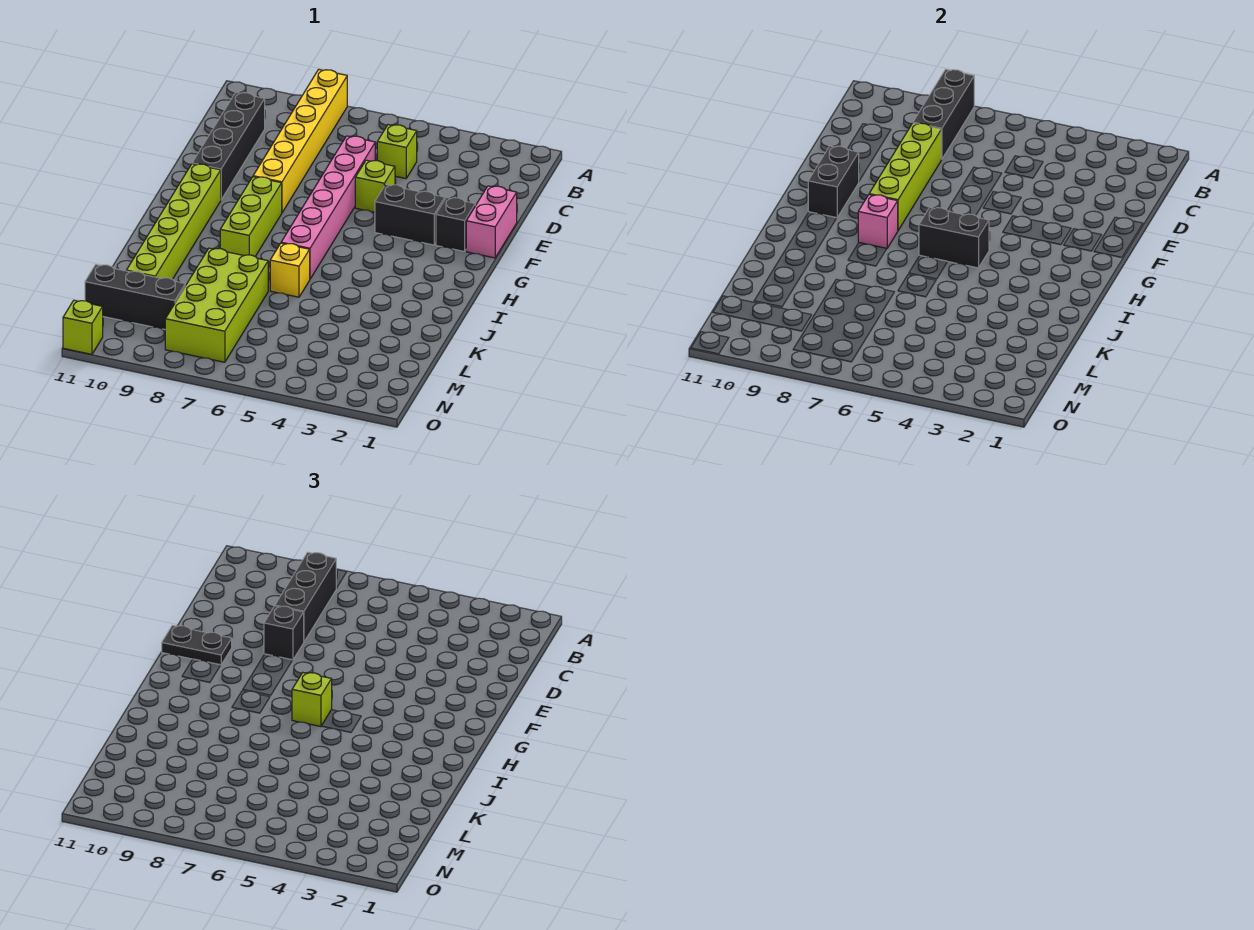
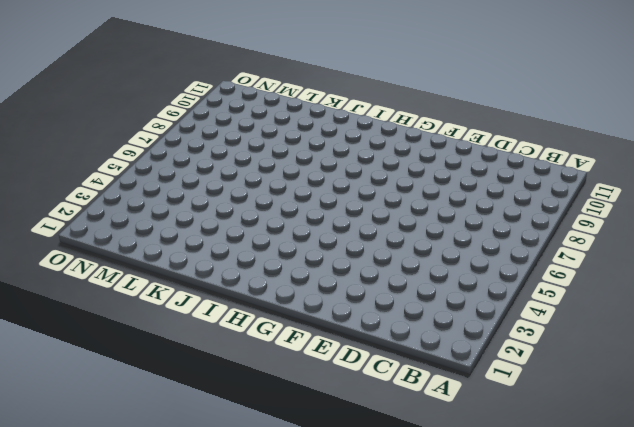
none -> yellow 1x6 brick [253,69,347,212]
none -> lime 1x1 brick [377,125,417,179]
none -> black 1x4 brick [192,92,265,199]

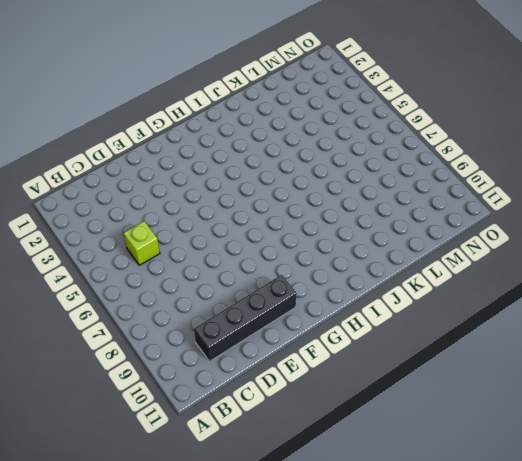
none -> yellow 1x6 brick [253,69,347,212]
none -> pink 1x6 brick [281,136,375,279]
none -> pink 1x2 brick [466,186,517,258]

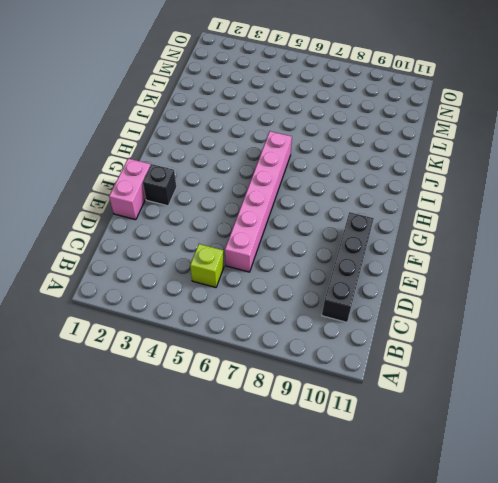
none -> yellow 1x6 brick [253,69,347,212]
none -> lime 1x1 brick [355,160,395,212]
none -> black 1x2 brick [375,185,445,245]

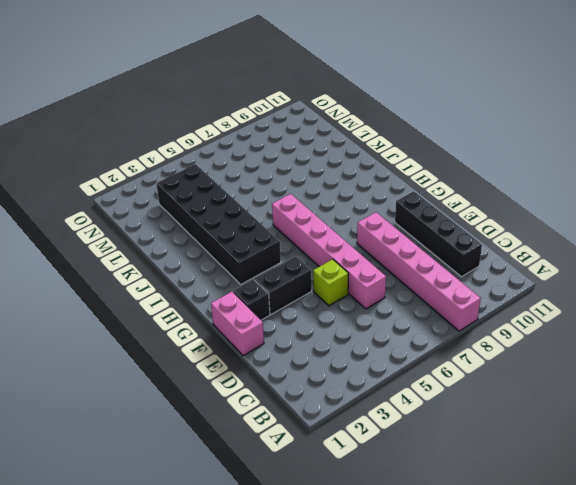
pink 1x6 brick [357,212,481,331] -> yellow 1x6 brick [253,69,347,212]
black 2x6 brick [156,164,281,284] -> none
none -> lime 1x1 brick [377,125,417,179]
none -> lime 1x3 brick [220,177,282,256]
none -> lime 1x6 brick [126,164,221,279]

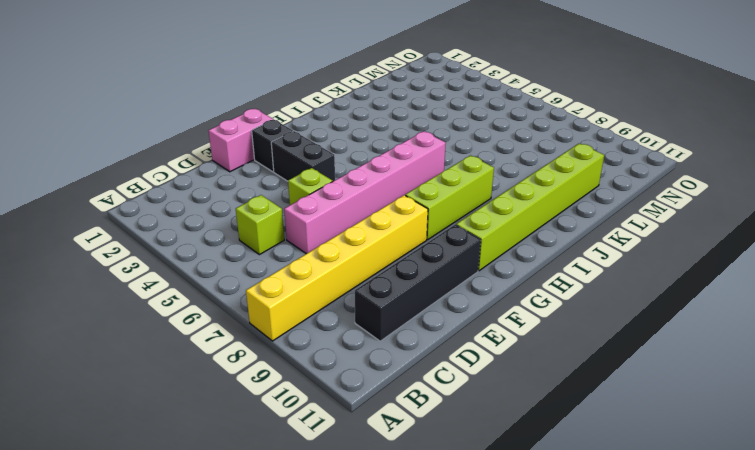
none -> yellow 1x1 brick [270,243,310,297]
none -> lime 2x4 brick [165,248,268,362]
none -> black 1x3 brick [85,265,185,329]

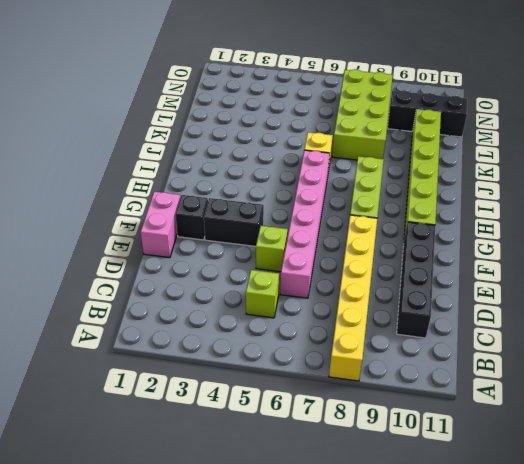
none -> lime 1x1 brick [63,300,103,354]
none -> black 1x3 brick [913,69,974,159]
none -> lime 1x4 brick [869,123,941,230]

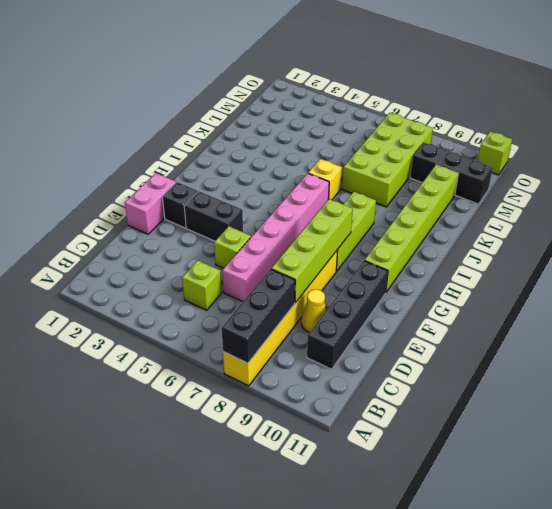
yellow 1x1 cone [301,289,327,332] -> none
none -> black 1x2 brick [808,146,859,218]
none -> black 1x2 brick [919,208,989,268]
none -> pink 1x1 brick [858,195,898,249]

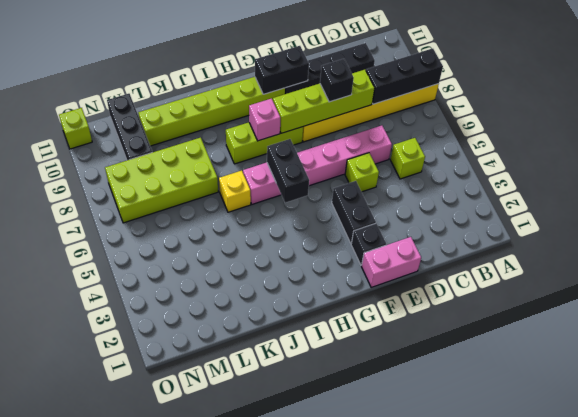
none -> black 1x3 brick [275,552,336,642]
none -> black 1x2 plate [162,625,232,665]
none -> lime 1x1 brick [292,673,332,727]

